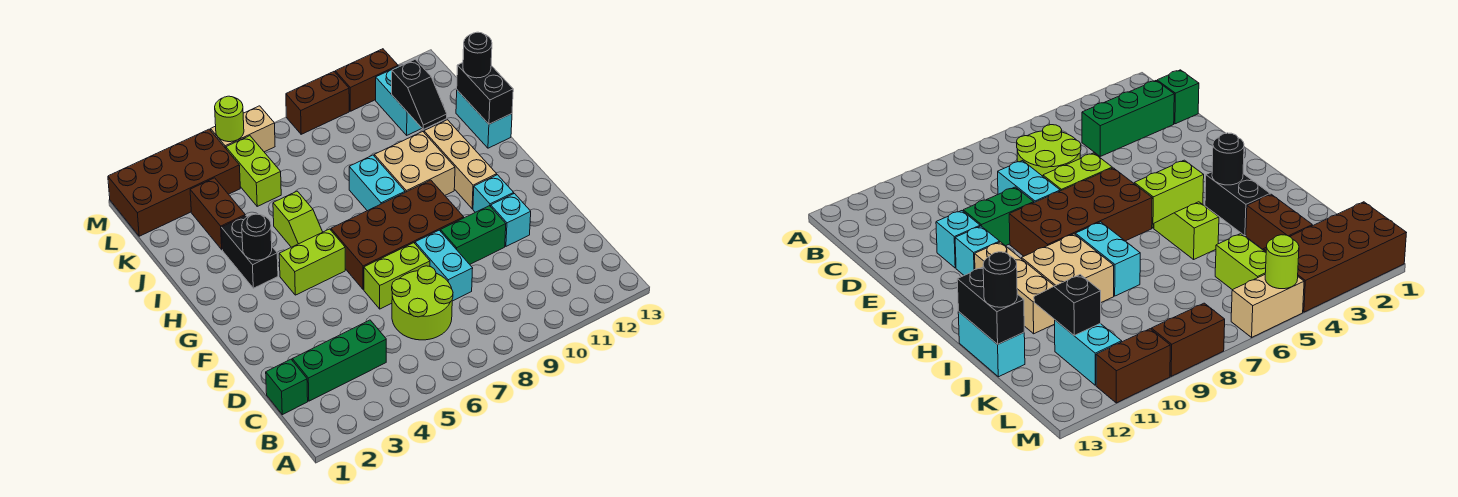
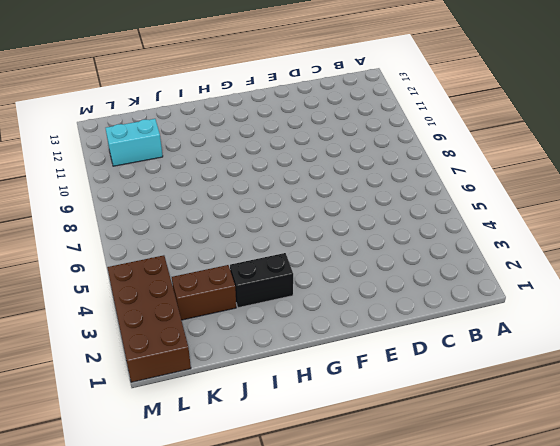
none -> green 1x1 brick [266,359,308,415]
none -> green 1x3 brick [292,320,386,401]
none -> lime 2x2 round brick [392,266,453,340]

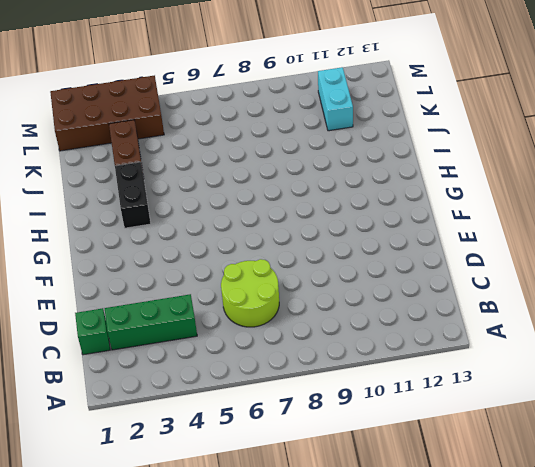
none -> cyan 1x2 brick [415,230,473,301]
none -> lime 1x2 brick [364,243,430,309]
none -> green 1x2 brick [440,206,506,264]

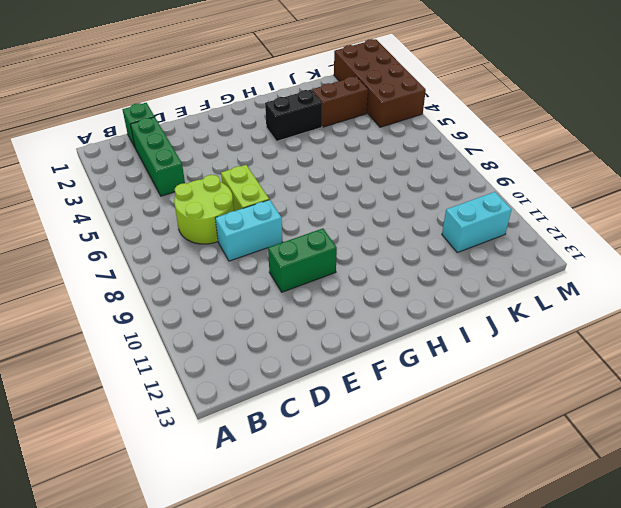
green 1x2 brick [268,229,337,292] -> green 1x2 brick turned to [440,206,506,264]
none -> cyan 1x1 brick [491,194,531,246]
none -> brown 2x4 brick [331,180,464,290]
none -> cyan 1x1 brick [473,175,514,212]

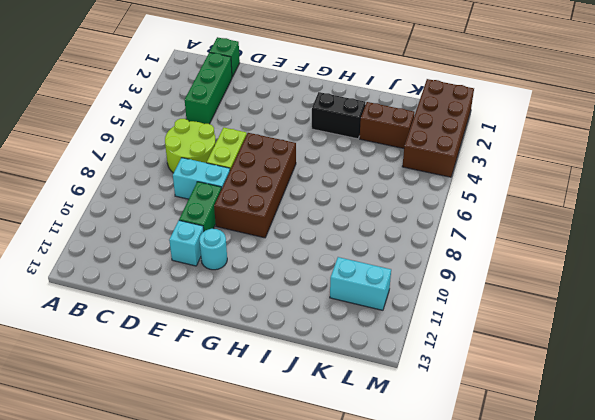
cyan 1x1 round brick [199,229,227,270] -> cyan 1x1 brick [473,175,514,212]
none -> lime 1x2 brick [279,229,345,295]
none -> tan 1x3 brick [424,120,497,209]
none -> lime 1x2 slope [273,191,322,247]

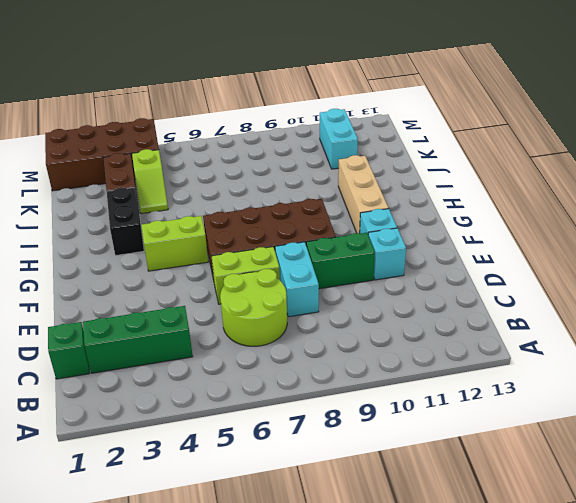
lime 1x2 slope [132,149,168,214] -> lime 1x2 slope moved to [273,191,322,247]
none -> cyan 1x2 brick [349,155,405,211]
none -> tan 2x2 brick [374,132,455,195]
none -> cyan 1x2 brick [456,90,512,148]

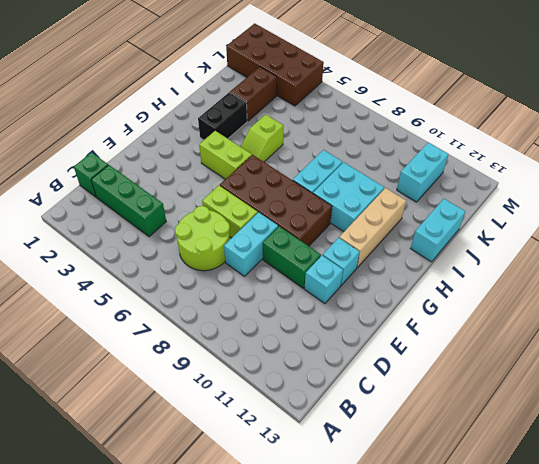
cyan 2x2 brick [313,162,384,232] -> tan 2x2 brick [374,132,455,195]
none -> lime 1x2 brick [226,136,281,206]
none -> tan 1x2 brick [211,106,275,152]
none -> brown 1x2 brick [286,72,349,134]

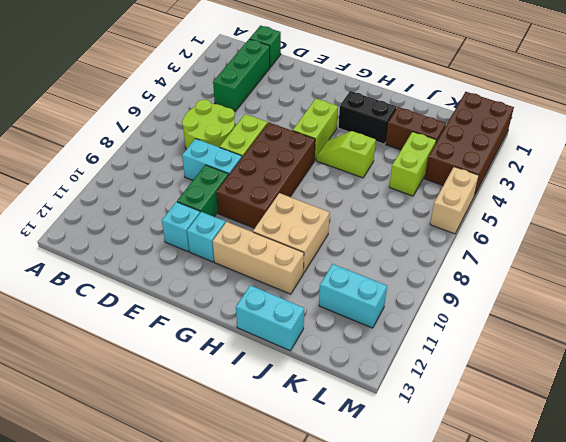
lime 1x2 brick [389,132,436,196] -> lime 1x2 brick turned to [226,136,281,206]
none -> cyan 1x2 brick [349,155,405,211]
none -> brown 1x2 brick [286,72,349,134]
none -> brown 1x2 brick [335,49,398,111]

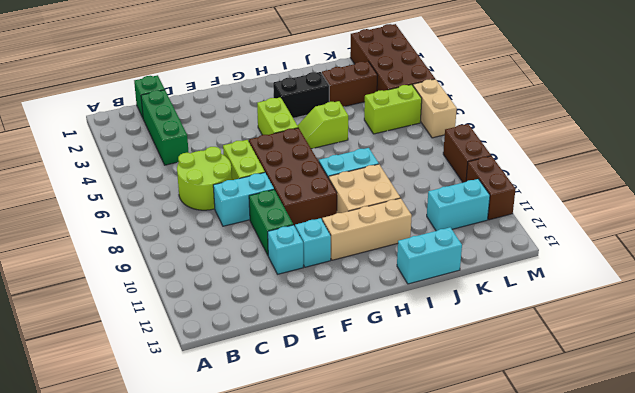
none -> black 1x1 round brick [242,214,272,260]
none -> black 1x2 brick [457,63,513,124]
none -> black 1x2 slope [392,59,447,130]

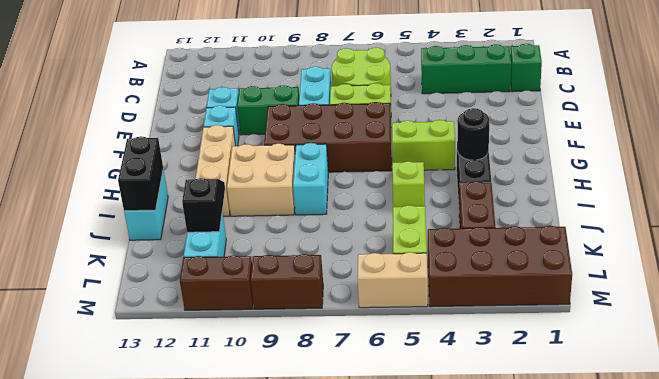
none -> lime 1x1 round brick [215,96,244,142]
none -> black 1x1 round brick [463,32,492,78]

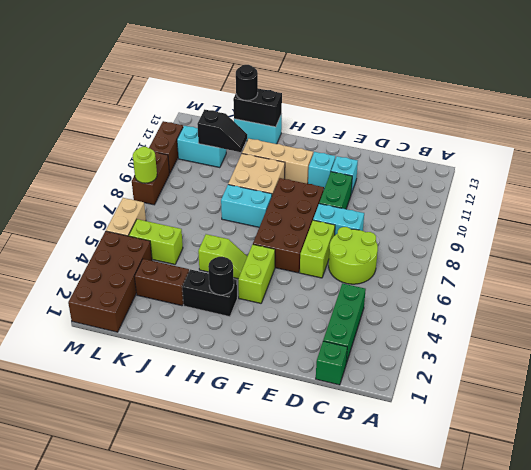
lime 1x1 round brick [133,147,157,183] -> lime 1x1 round brick moved to [215,96,244,142]

